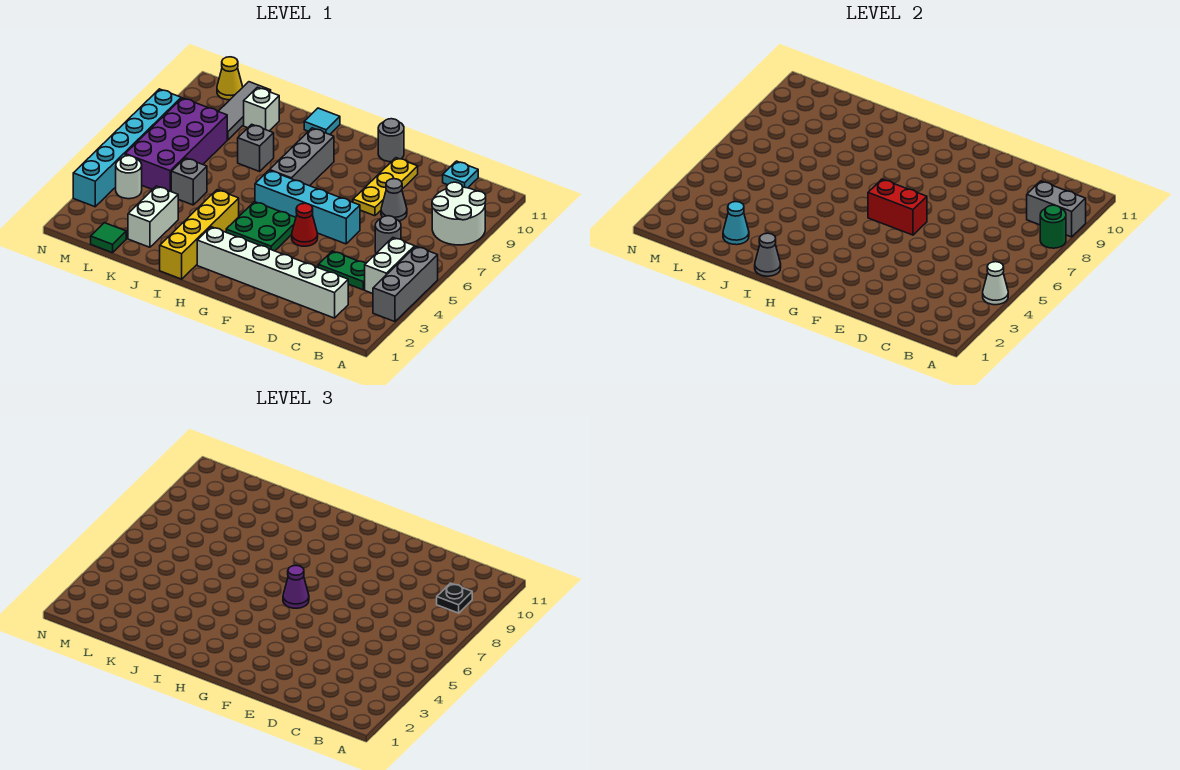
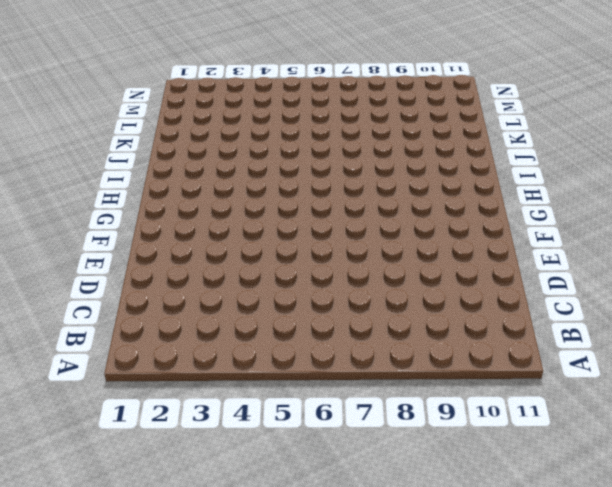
none -> grey 1x3 brick [373,246,438,322]
none -> white 2x2 round brick [432,182,486,245]
none -> white 1x2 brick [365,238,415,294]
none -> white 1x6 brick [197,227,349,318]

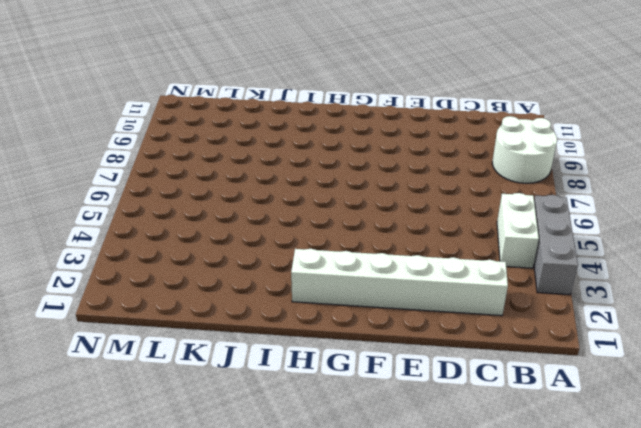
none -> green 1x2 plate [318,251,366,290]
none -> grey 1x1 round brick [375,216,401,253]
none -> cyan 1x1 plate [443,161,478,188]
none -> grey 1x1 cone [381,179,407,221]

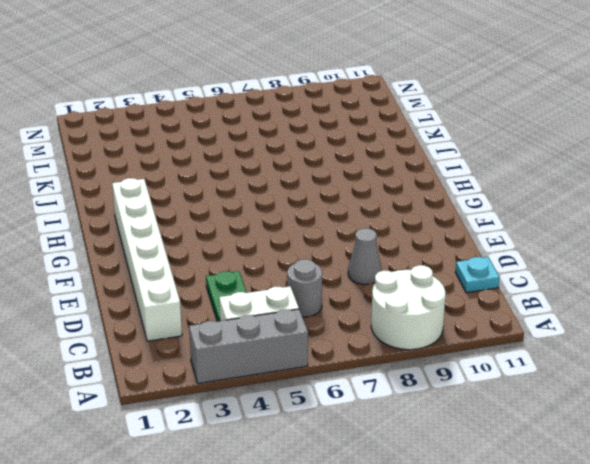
none -> cyan 1x4 brick [255,170,360,244]
none -> yellow 1x3 plate [353,158,418,216]
none -> red 1x1 cone [292,203,318,246]
none -> grey 1x1 round brick [378,119,404,162]

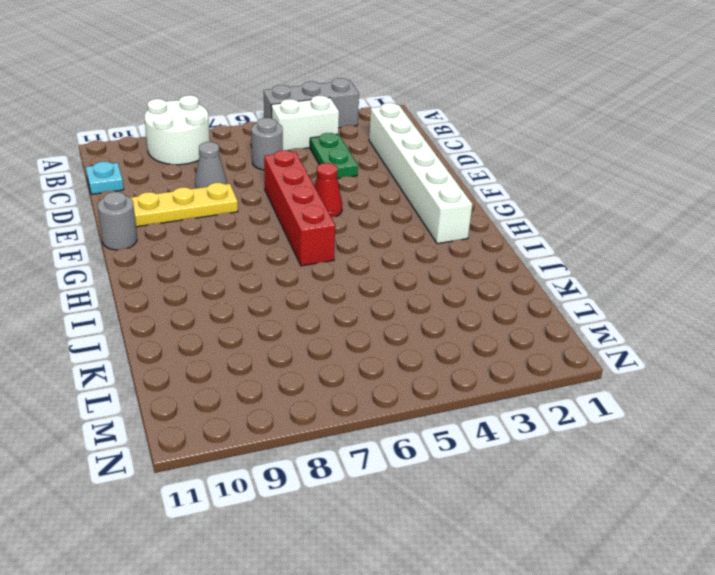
red 1x4 brick [264,150,335,266] -> cyan 1x4 brick [255,170,360,244]
none -> green 2x2 plate [226,202,296,251]
none -> grey 1x3 brick [270,128,334,186]
none -> yellow 1x4 brick [160,190,239,279]
none -> cyan 1x1 tile [304,108,340,135]

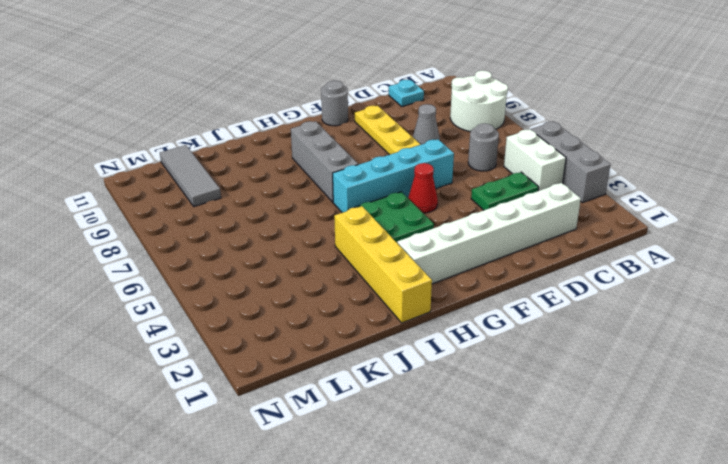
none -> cyan 1x1 tile [304,108,340,135]
none -> grey 1x1 brick [238,124,274,171]
none -> white 1x2 brick [128,186,178,247]
none -> grey 1x1 brick [171,158,207,205]

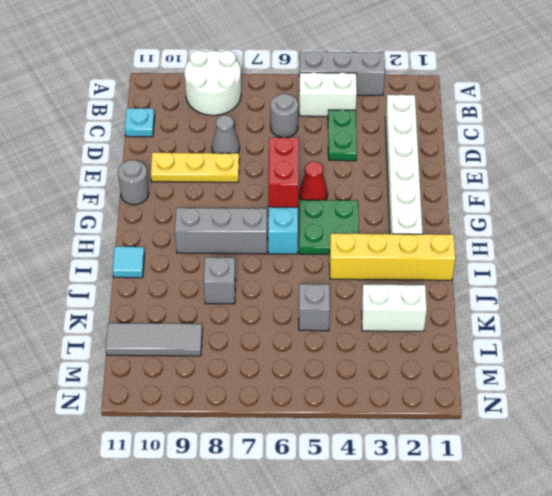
none -> white 1x1 brick [244,87,279,131]
none -> green 1x1 tile [91,223,126,253]
none -> purple 2x4 brick [125,98,227,191]
none -> white 1x1 round brick [116,156,142,199]

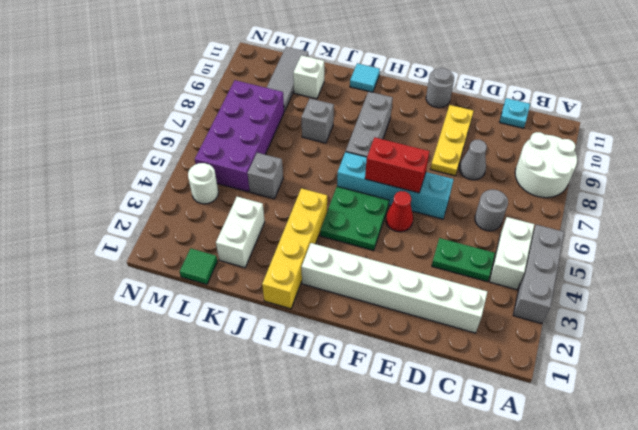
none -> yellow 1x1 cone [217,57,243,100]
none -> cyan 1x6 brick [73,89,181,207]
none -> white 1x1 cone [983,262,1008,305]
none -> green 1x1 round brick [1040,205,1066,248]

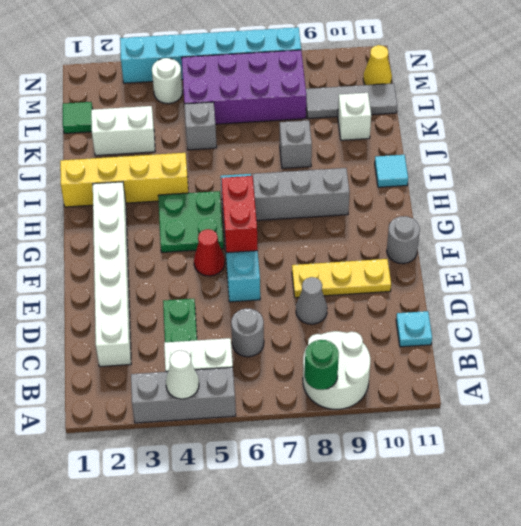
none -> grey 1x2 brick [1027,181,1086,237]
none -> grey 1x1 cone [755,233,781,276]
none -> cyan 1x1 cone [723,202,749,245]
none -> black 1x1 plate [437,583,472,613]

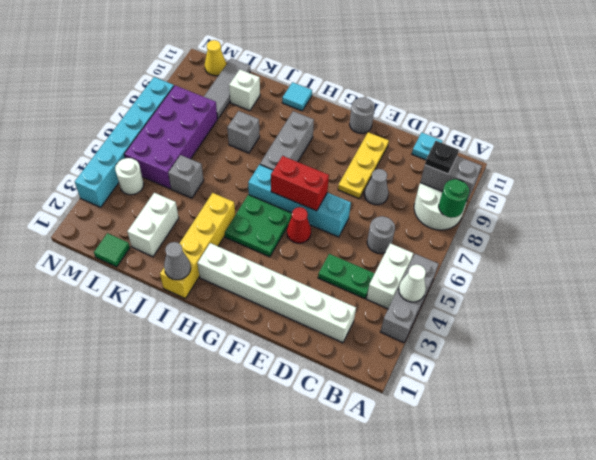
none -> cyan 1x1 cone [723,202,749,245]
none -> purple 1x1 cone [283,565,309,608]

